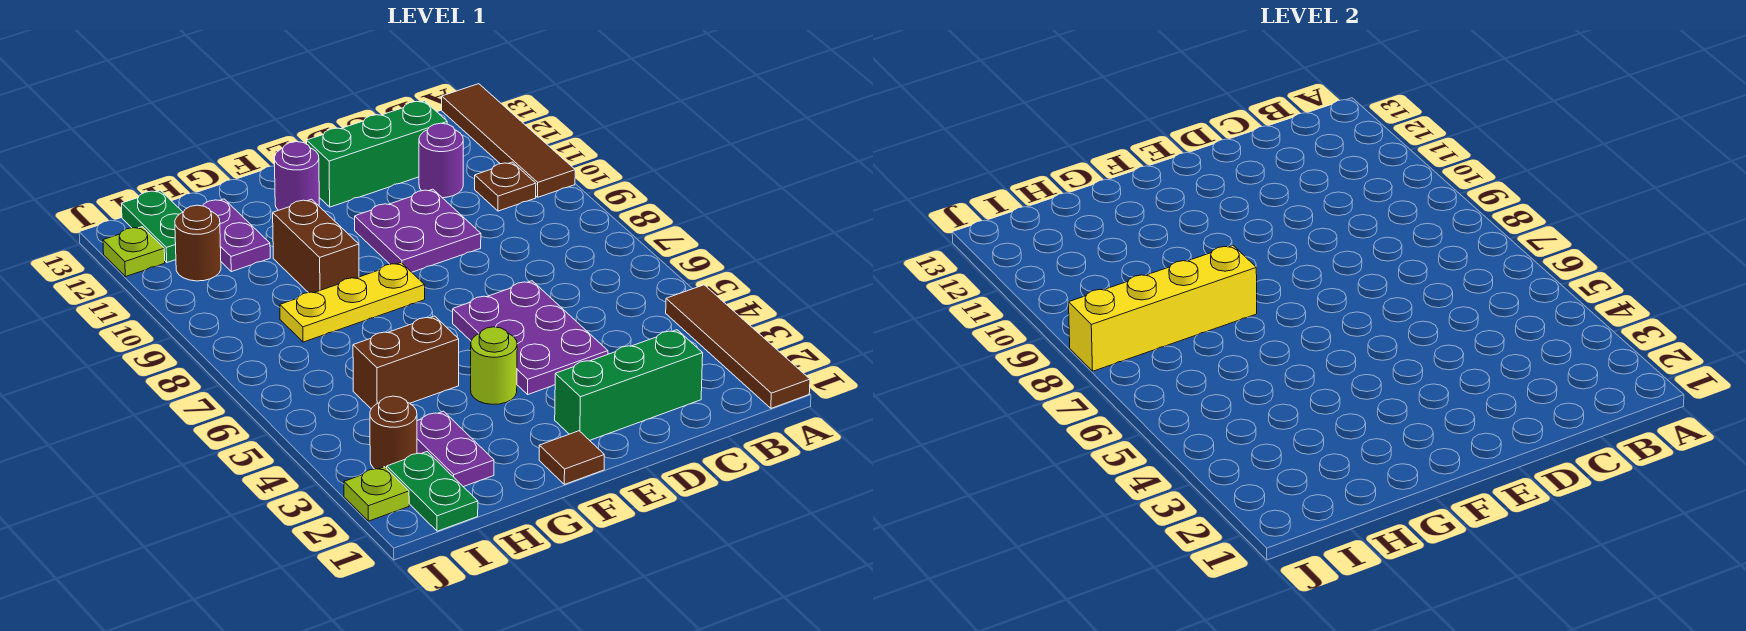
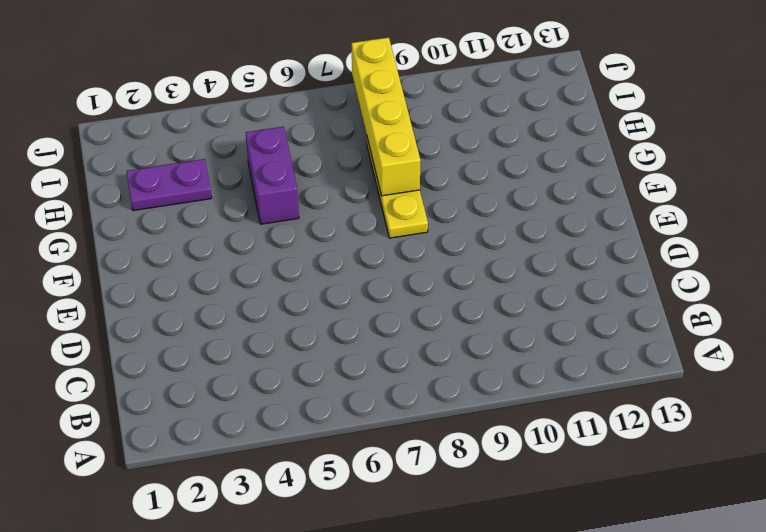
purple 1x2 brick [246,127,299,224] -> brown 1x2 brick [353,316,459,409]
none -> brown 1x4 tile [666,285,810,408]
none -> brown 1x4 tile [442,84,575,197]
none -> brown 1x1 plate [475,162,536,211]

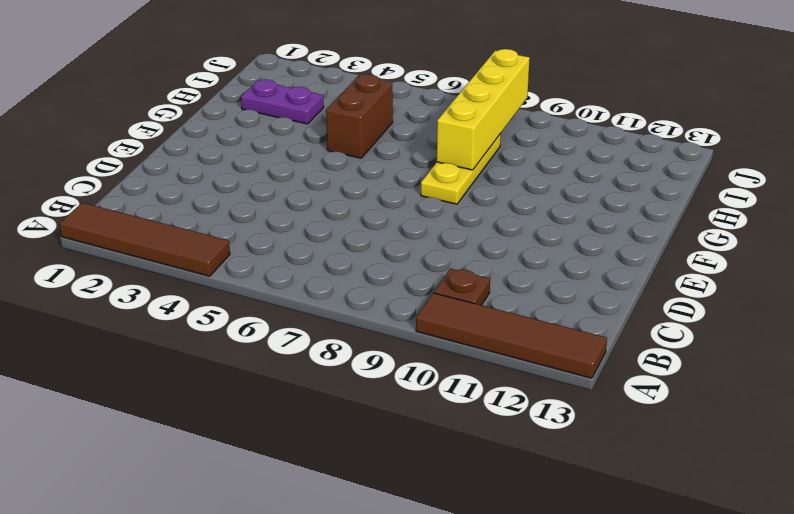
none -> green 1x3 brick [555,330,703,440]
none -> purple 1x1 round brick [419,123,463,198]
none -> green 1x3 brick [307,101,447,207]

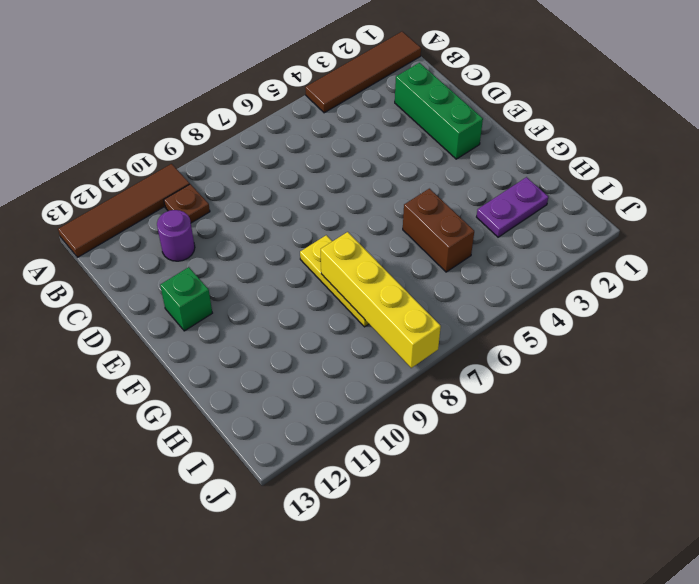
green 1x1 brick [160,267,212,331] -> green 1x3 brick [307,101,447,207]
none -> purple 2x3 plate [453,281,608,394]
none -> purple 2x2 plate [355,189,481,272]
none -> brown 1x1 tile [539,431,604,484]

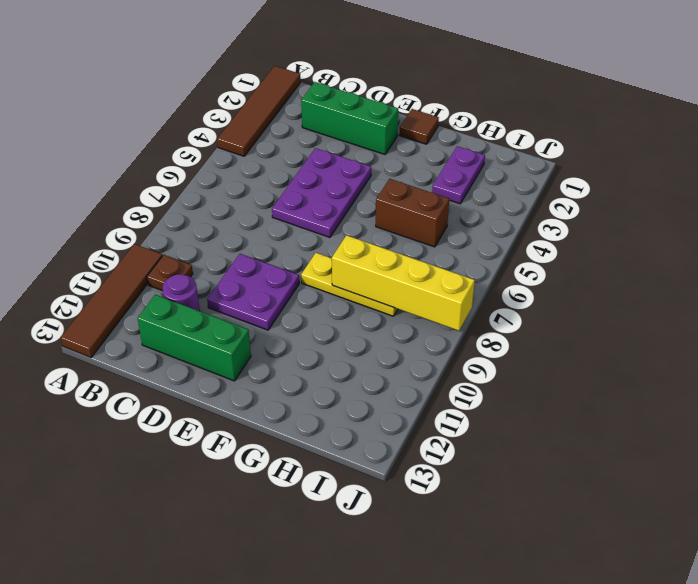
none -> lime 1x1 round brick [471,327,517,404]
none -> purple 1x1 round brick [274,142,319,210]
none -> brown 1x2 brick [273,199,359,293]

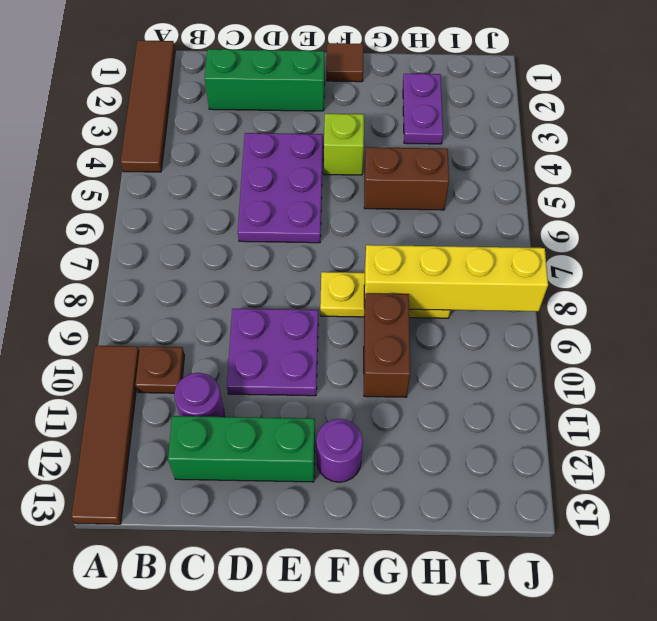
lime 1x1 brick [324,114,364,175] -> lime 1x1 round brick [471,327,517,404]
none -> purple 1x2 plate [203,199,270,272]
none -> green 1x2 plate [387,452,478,531]
none -> brown 1x1 round brick [370,396,417,469]

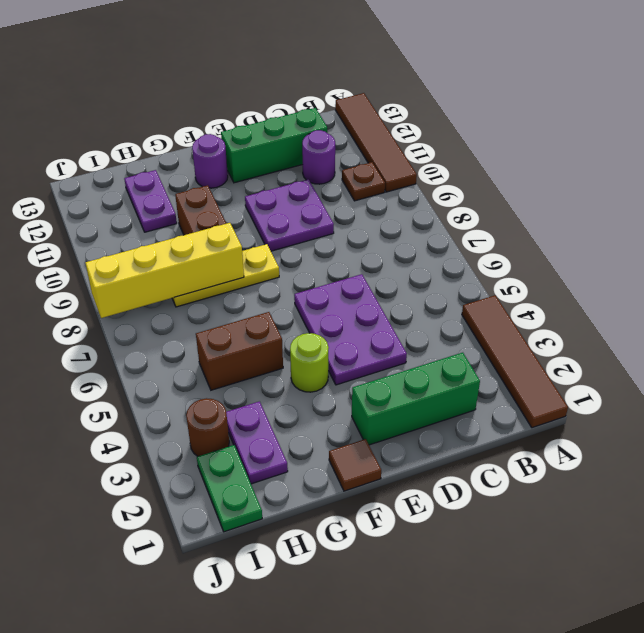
none -> brown 1x1 round brick [175,205,221,281]
none -> green 1x2 plate [121,190,183,262]
none -> lime 1x1 plate [344,467,409,521]

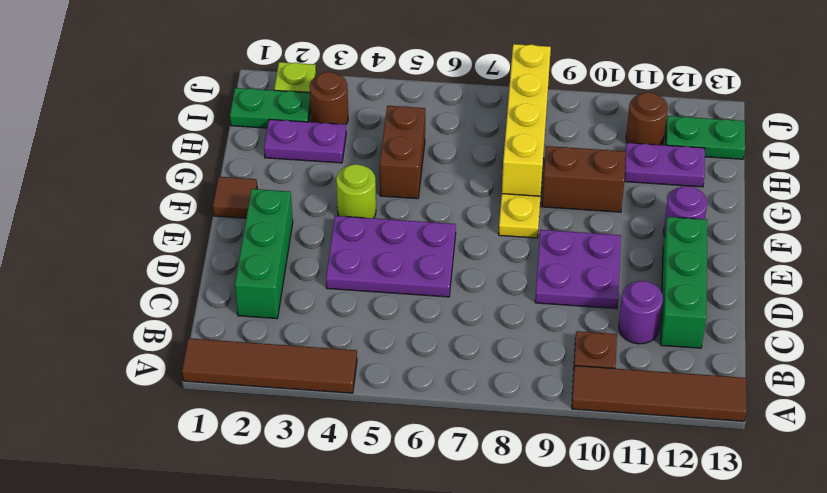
none -> lime 1x1 plate [103,227,165,277]

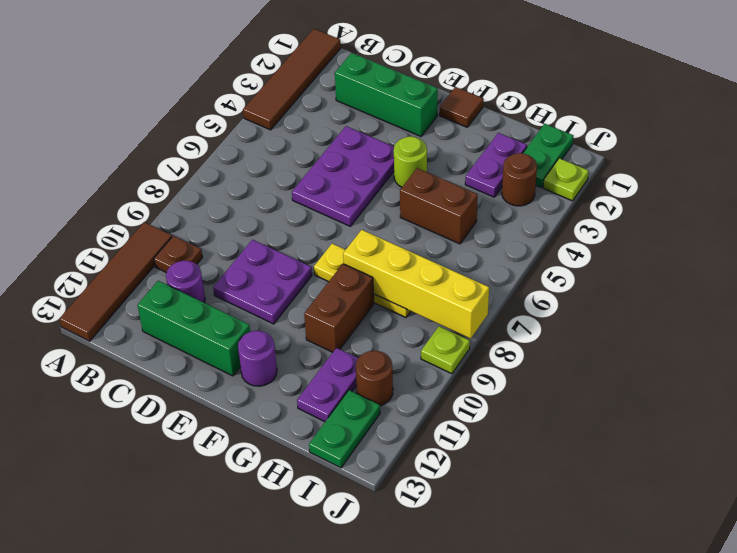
lime 1x1 plate [421,326,470,374] -> lime 1x1 plate moved to [103,227,165,277]

